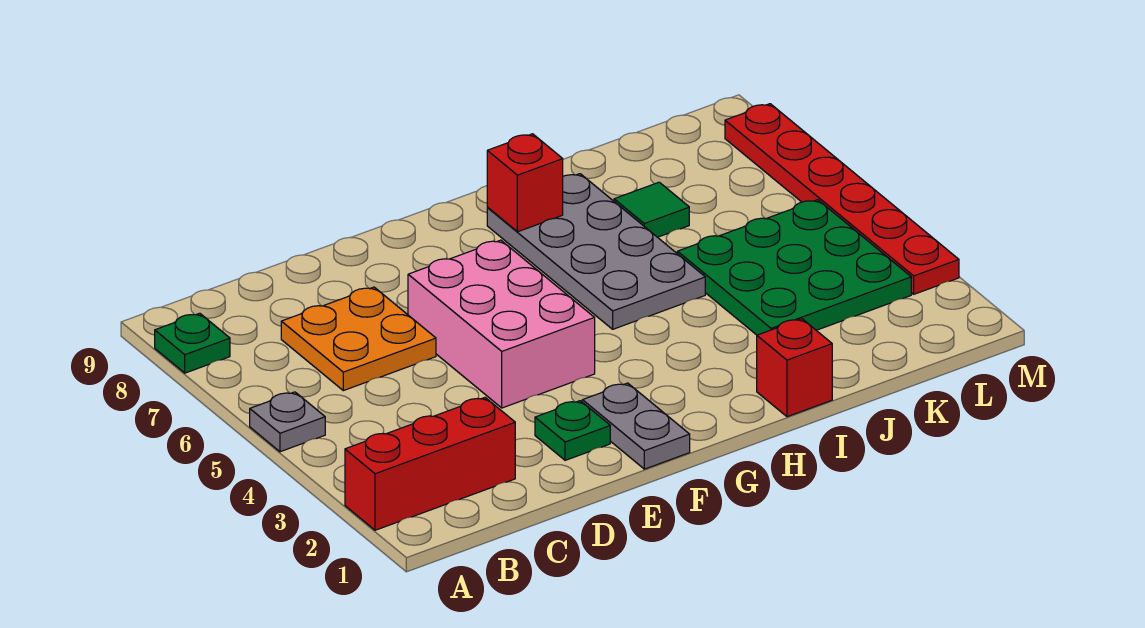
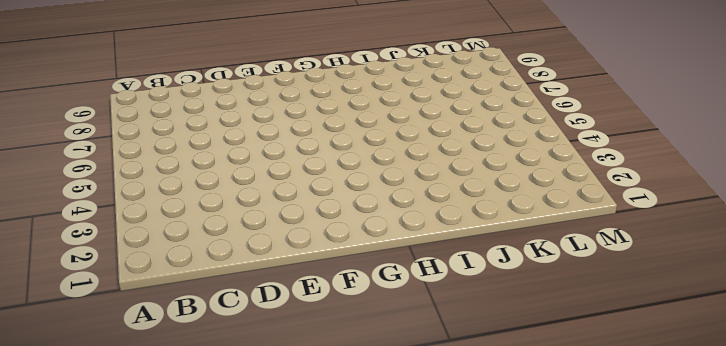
none -> red 1x3 brick [345,398,515,530]
none -> grey 1x1 plate [250,392,325,452]
none -> green 1x1 plate [155,313,230,373]

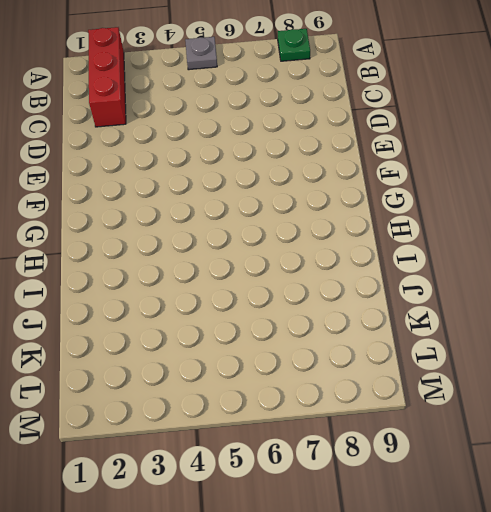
none -> orange 2x2 plate [281,287,436,391]
none -> green 1x1 plate [535,401,610,460]
none -> pink 2x3 brick [408,240,595,408]

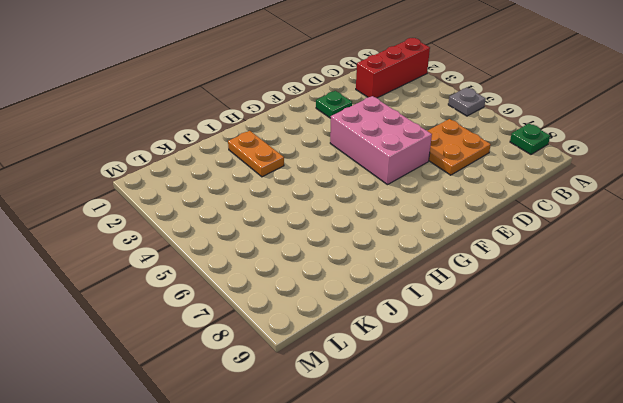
orange 1x2 plate [228,131,284,177] -> none
none -> grey 1x2 plate [582,383,690,469]
none -> grey 2x4 plate [487,174,705,329]
none -> red 1x1 brick [757,319,832,417]

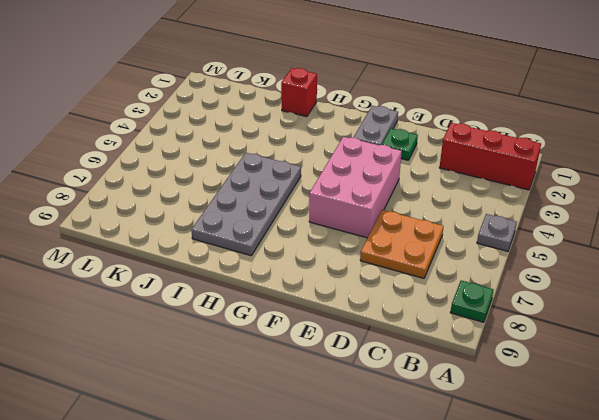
none -> green 3x3 plate [677,200,911,335]
none -> green 1x1 tile [614,182,689,237]
none -> red 1x6 plate [725,104,959,294]

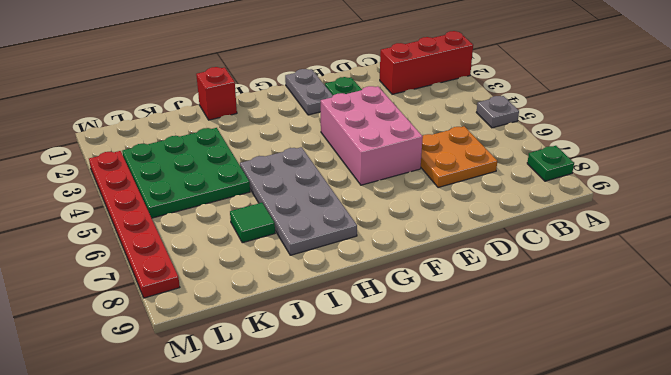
none -> red 1x1 brick [487,134,563,232]

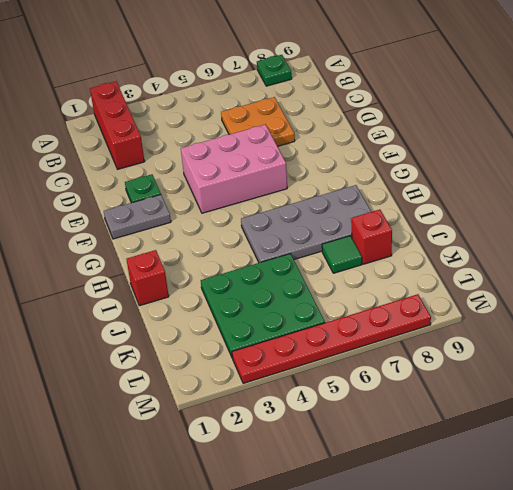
red 1x1 brick [352,210,392,264] -> red 1x1 brick moved to [487,134,563,232]
none -> grey 1x1 plate [250,392,325,452]

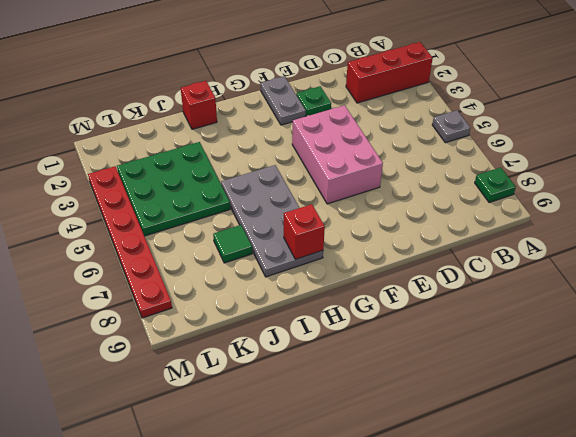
none -> orange 2x2 plate [281,287,436,391]

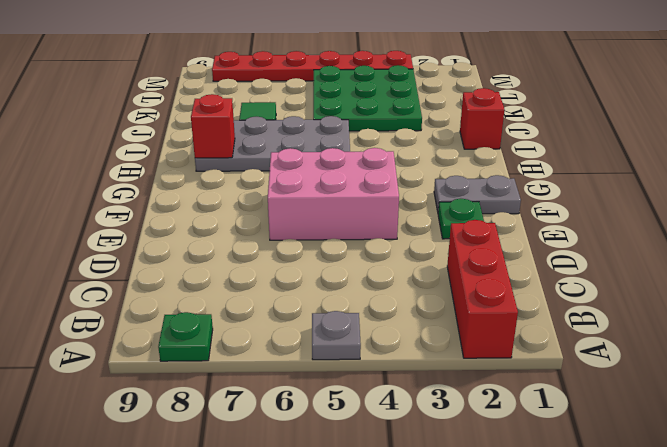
none -> orange 2x2 plate [281,287,436,391]

